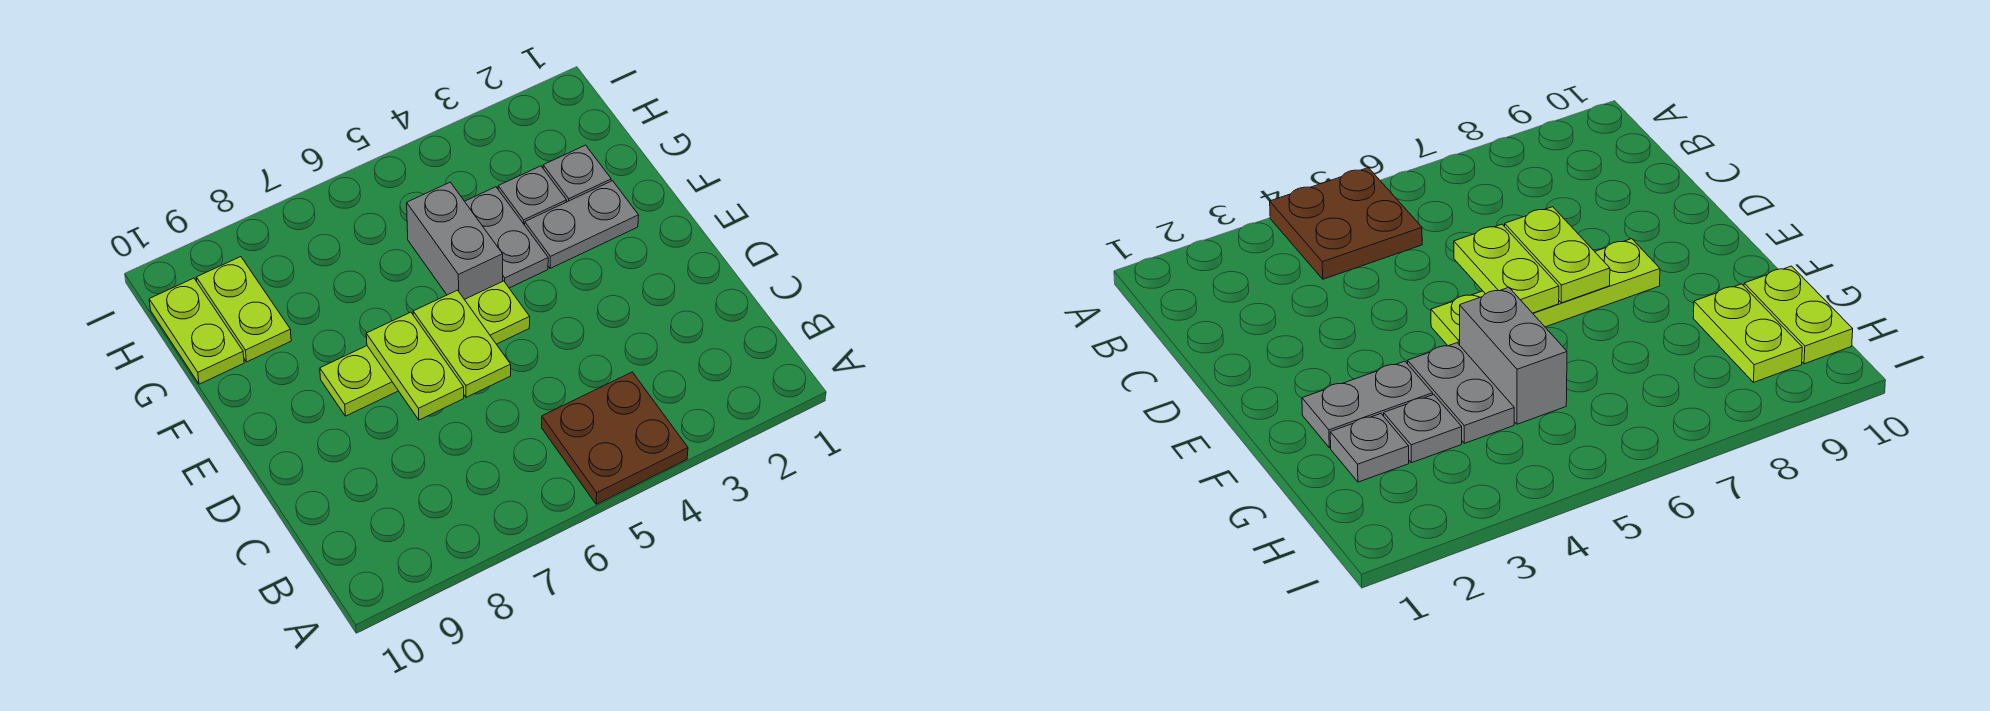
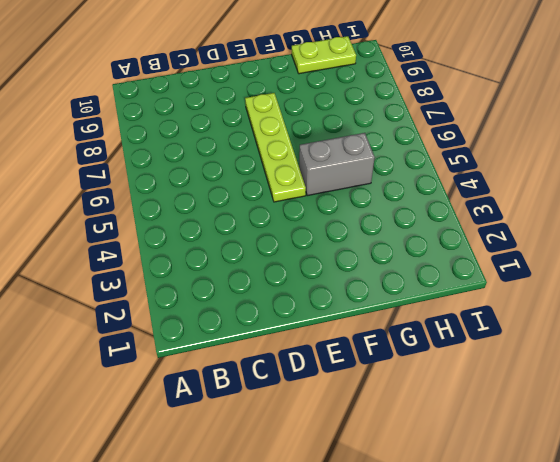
none -> brown 2x2 plate [542,372,688,504]
none -> grey 1x2 plate [525,181,639,268]

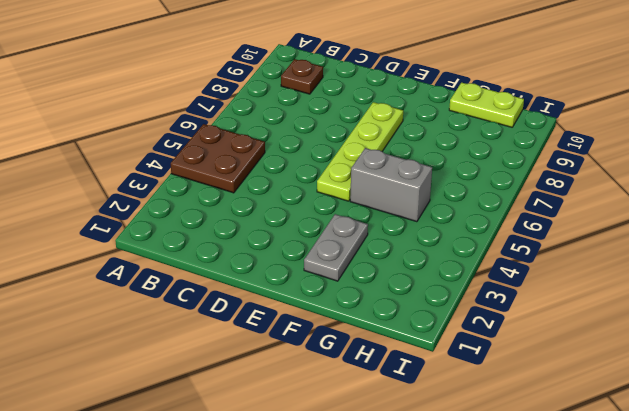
brown 1x1 plate [281,59,323,94] -> none
none -> grey 1x2 plate [465,187,548,288]
none -> grey 1x1 plate [543,145,611,202]

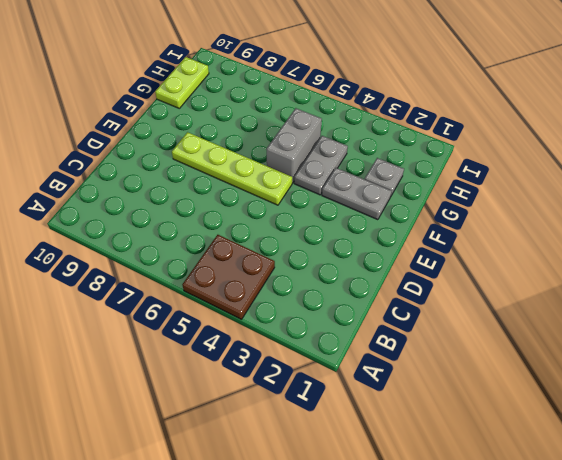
none -> grey 1x1 plate [498,166,567,225]
none -> lime 1x2 plate [196,257,291,362]

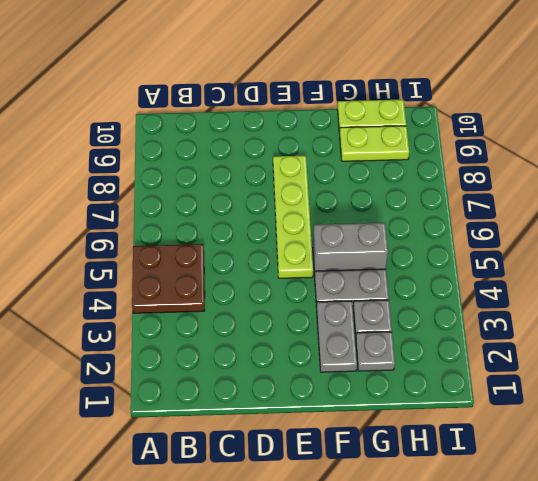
none -> lime 1x2 plate [413,290,511,397]
none -> lime 1x2 plate [366,312,464,420]

